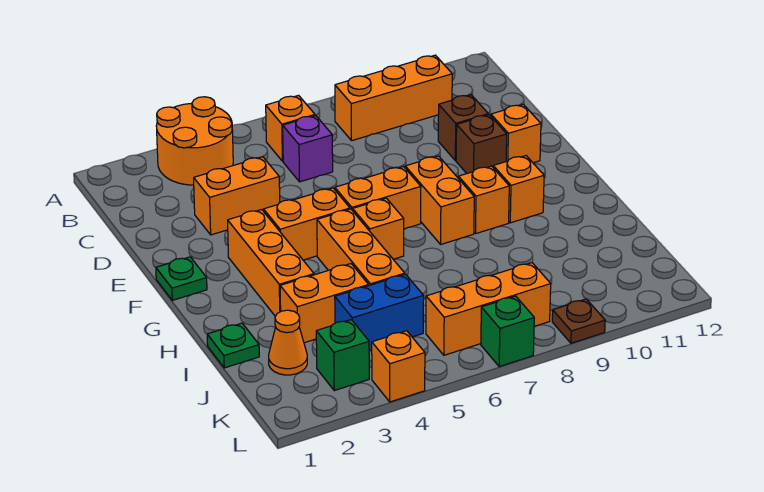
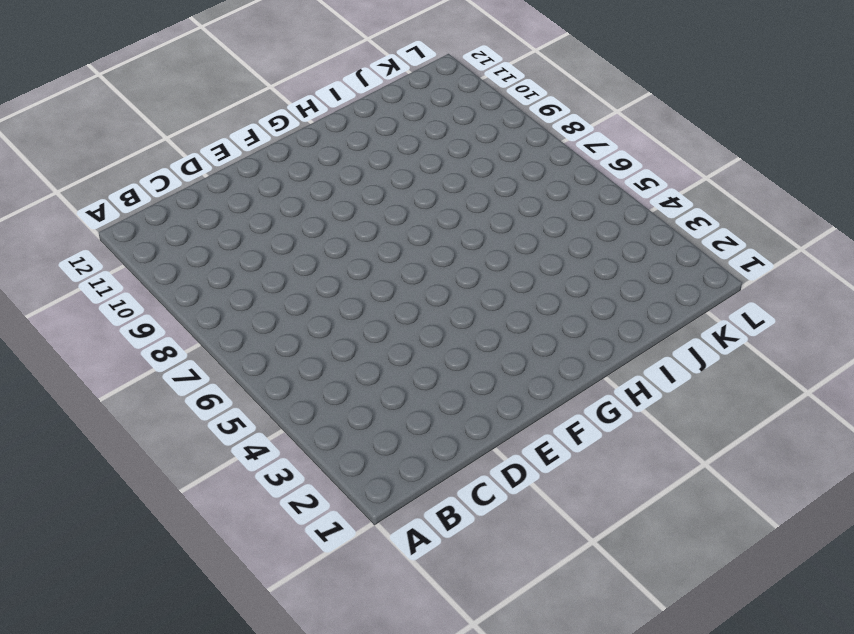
none -> orange 2x2 round brick [156,97,233,185]
none -> orange 1x1 brick [266,95,315,161]
none -> orange 1x3 brick [335,55,452,141]

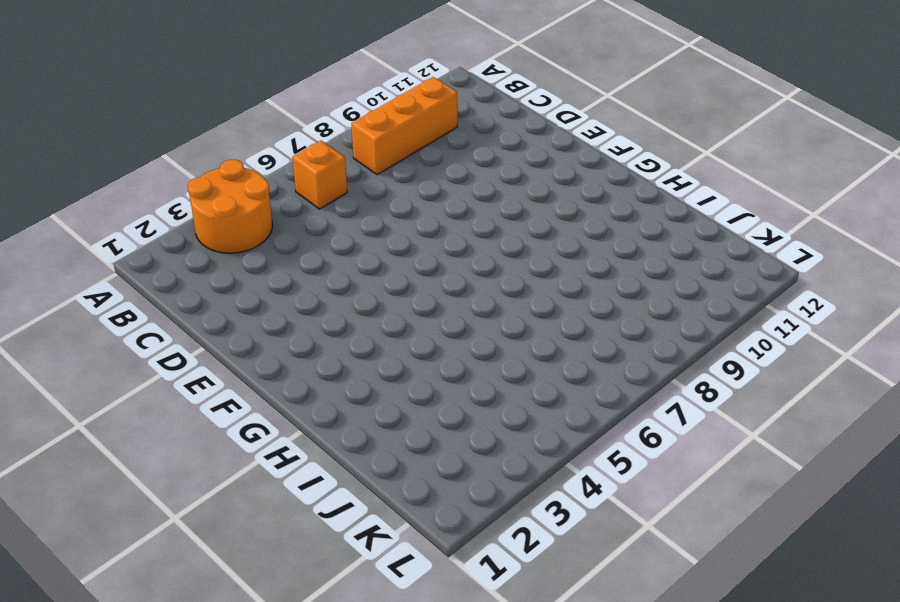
none -> purple 1x1 brick [283,115,333,182]
none -> orange 1x2 brick [194,157,280,235]
none -> brown 1x1 brick [438,95,488,161]

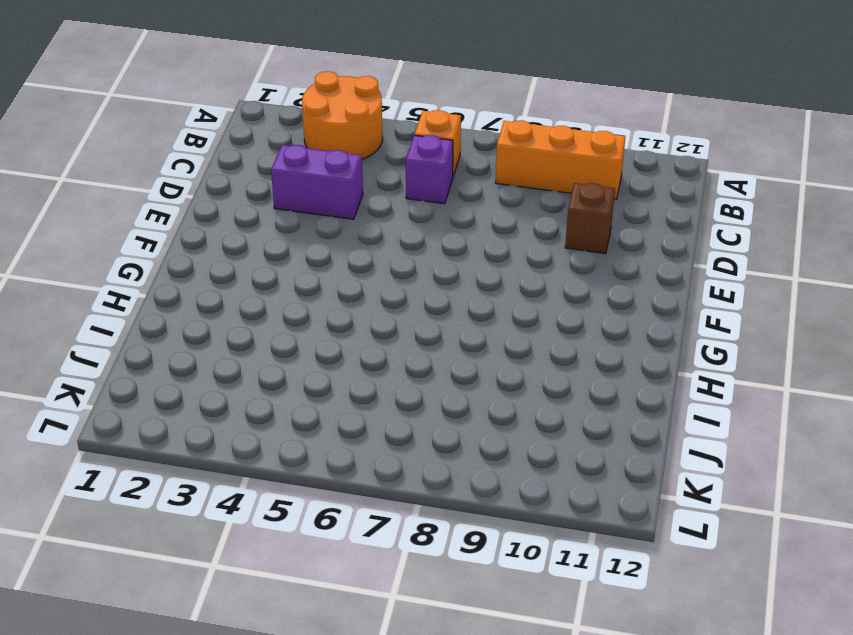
purple 1x2 brick [271,145,363,219] -> orange 1x2 brick [194,157,280,235]
none -> brown 1x1 brick [456,115,507,173]
none -> orange 1x1 brick [491,104,541,163]
none -> green 1x1 plate [156,257,207,300]

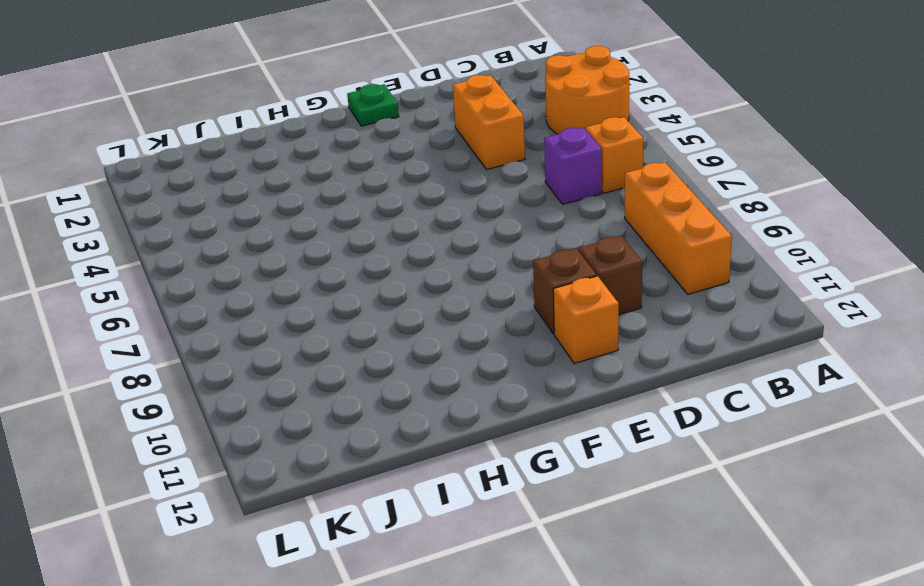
none -> orange 1x3 brick [228,210,314,316]
none -> orange 1x2 brick [264,188,350,260]
none -> orange 1x2 brick [335,167,421,229]

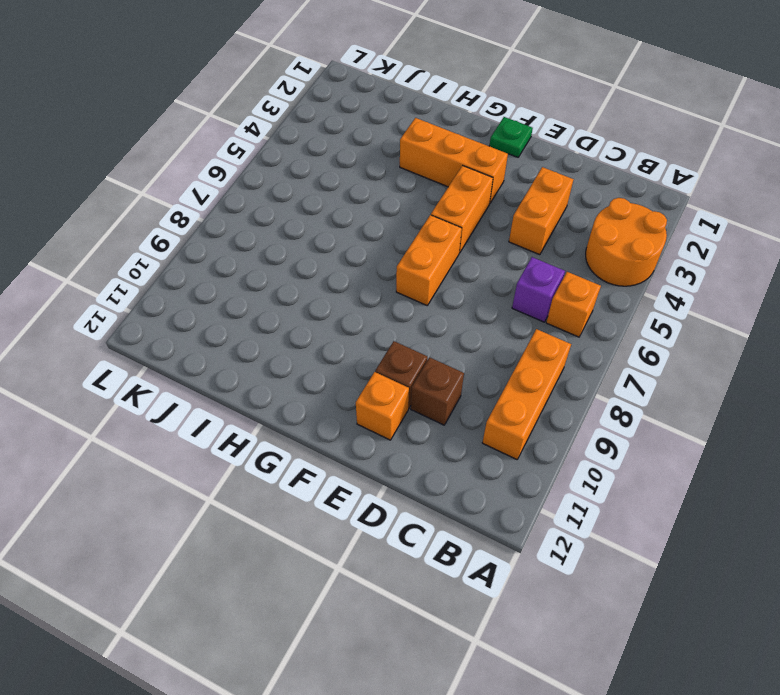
none -> orange 1x2 brick [405,156,474,244]
none -> orange 1x3 brick [317,209,405,286]
none -> orange 1x1 brick [353,198,404,259]

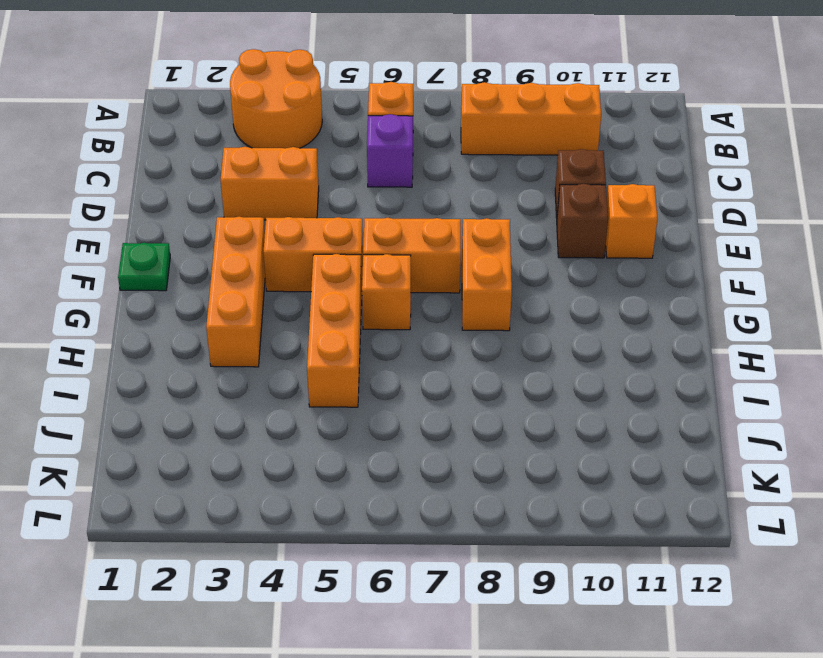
none -> orange 1x1 brick [458,166,509,234]
none -> orange 1x1 brick [493,156,544,223]
none -> green 1x1 plate [207,323,259,368]

